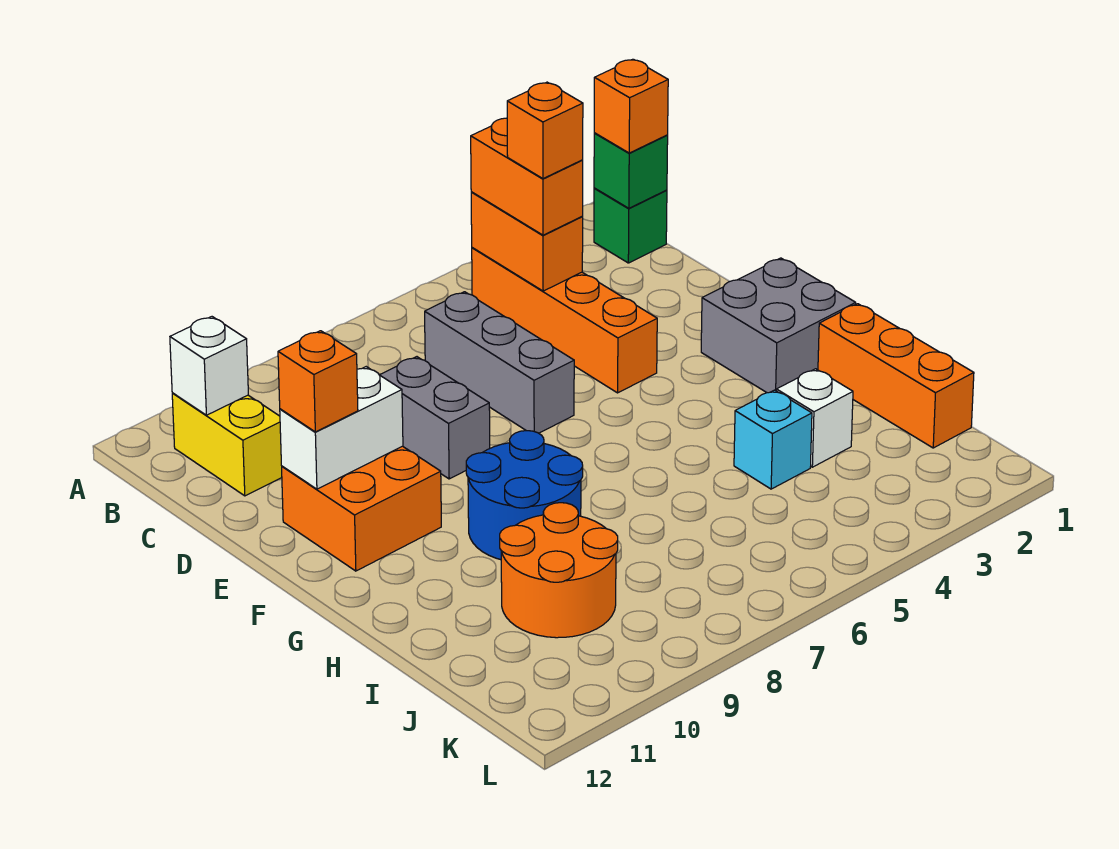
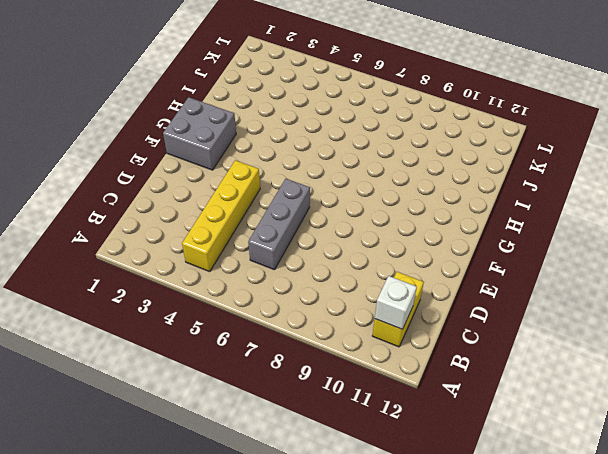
yellow 1x4 brick [182,160,260,272] -> orange 1x4 brick [472,248,657,393]
none -> green 1x1 brick [594,188,667,263]
none -> grey 1x2 brick [380,357,490,479]
none -> orange 2x2 brick [282,446,441,571]

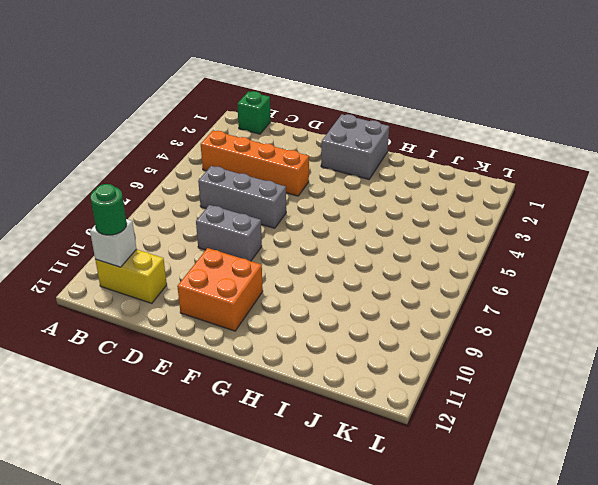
green 1x1 round brick [90,184,127,235] -> none
none -> blue 2x2 round brick [466,431,583,560]
none -> orange 1x3 brick [818,304,974,448]
none -> white 1x1 brick [777,369,853,467]

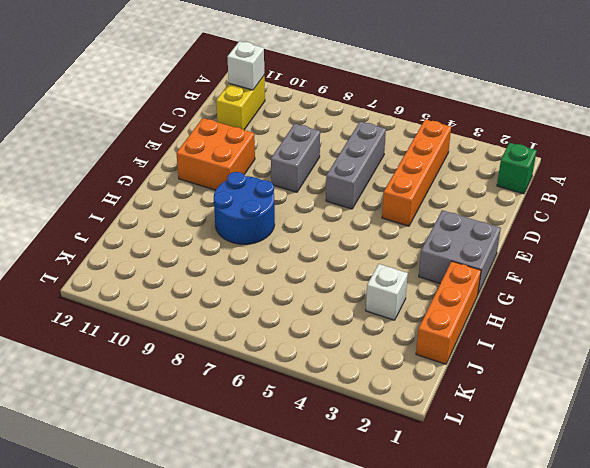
none -> cyan 1x1 brick [734,390,812,489]
none -> orange 2x2 round brick [500,503,618,638]
none -> green 1x1 brick [594,133,668,208]

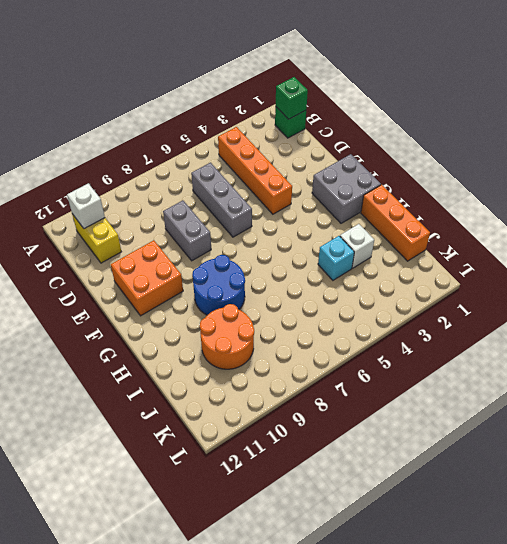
none -> orange 1x2 brick [471,192,583,291]
none -> white 1x2 brick [280,367,403,489]
none -> orange 1x1 brick [594,59,668,153]

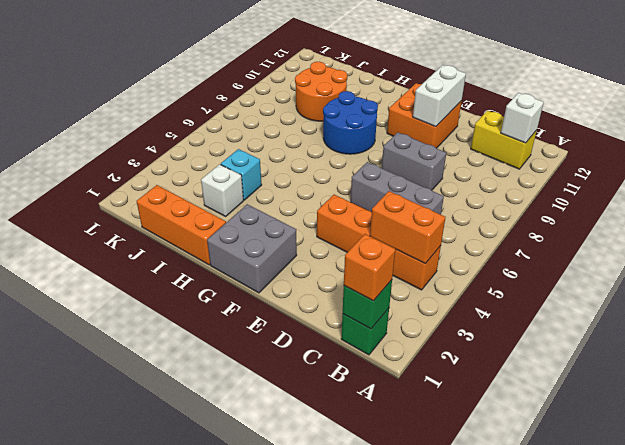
none -> orange 1x2 brick [471,118,583,235]
none -> orange 1x1 brick [278,331,358,432]
none -> orange 1x1 brick [507,82,583,179]

